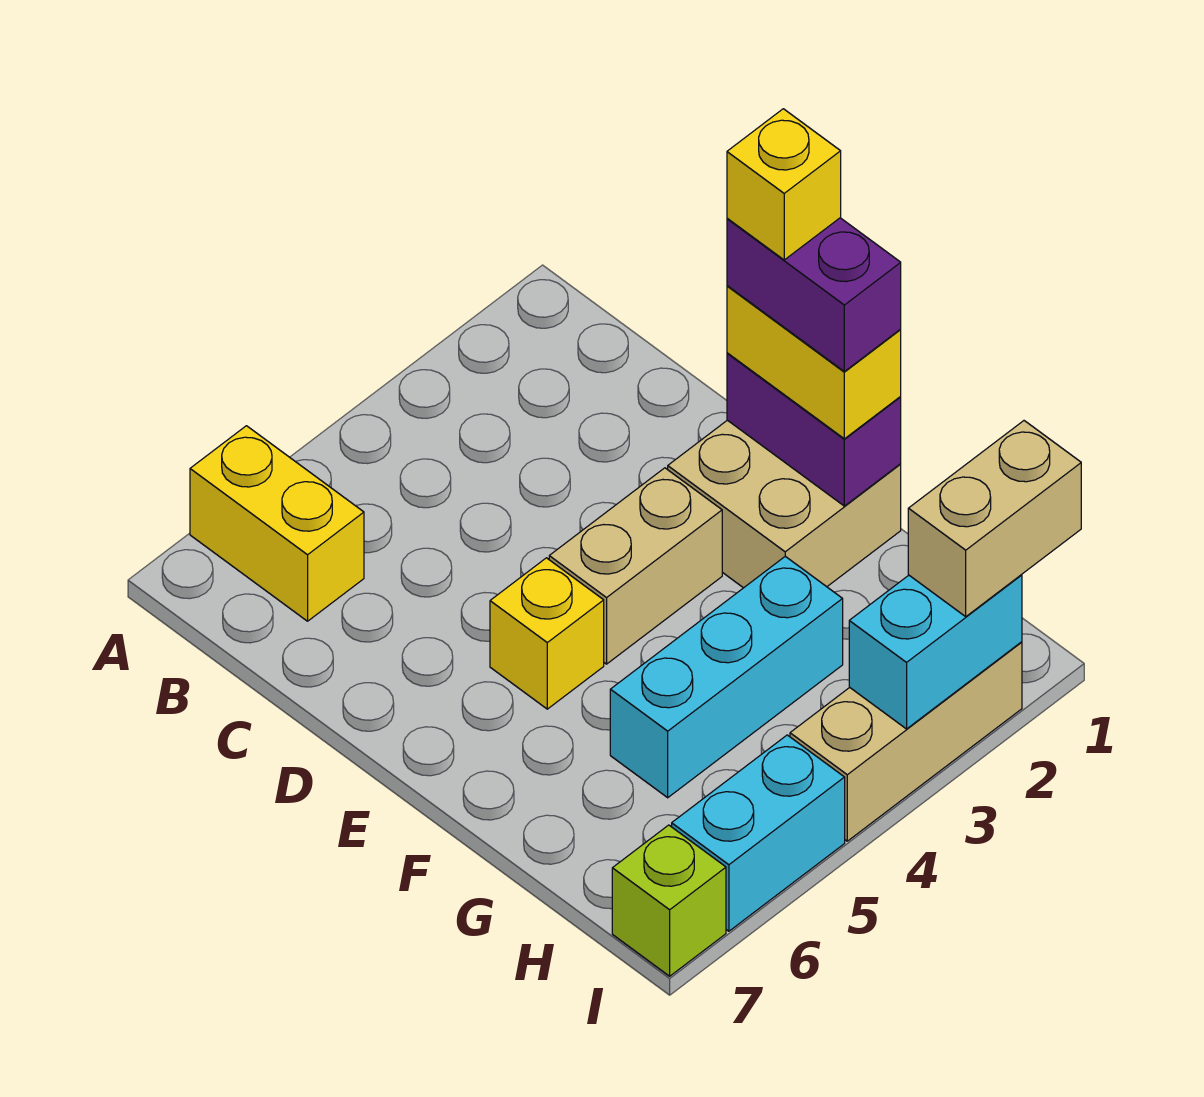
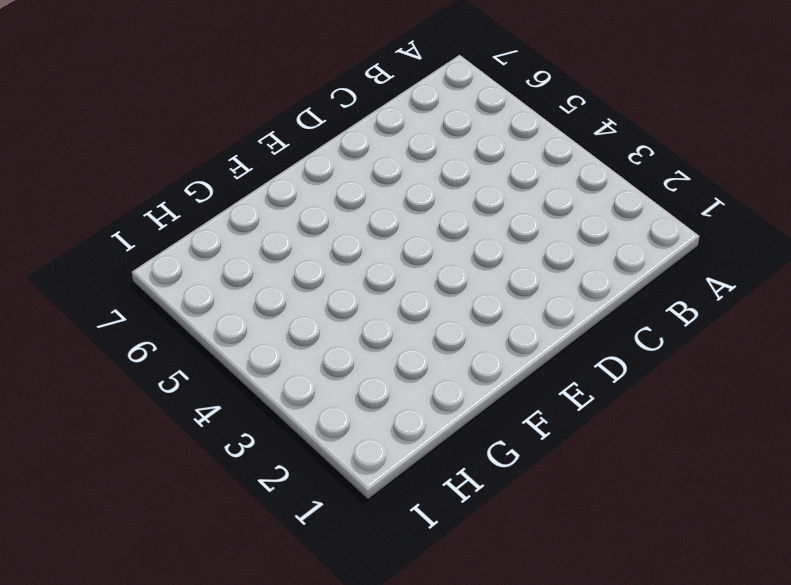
none -> yellow 1x2 brick [190,426,364,621]
none -> tan 2x2 brick [668,420,901,588]
none -> tan 1x2 brick [549,468,722,664]

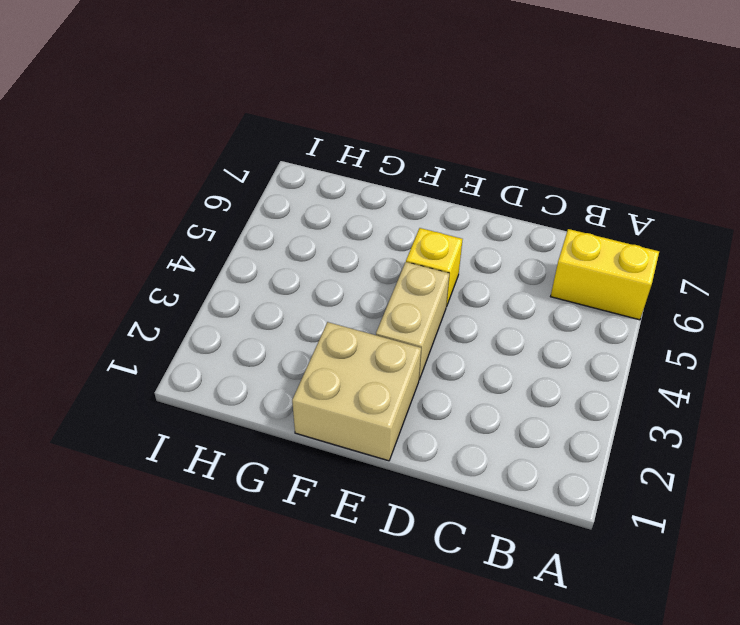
none -> cyan 1x3 brick [610,556,843,798]
none -> tan 1x3 brick [790,642,1022,841]
none -> cyan 1x2 brick [672,735,845,931]

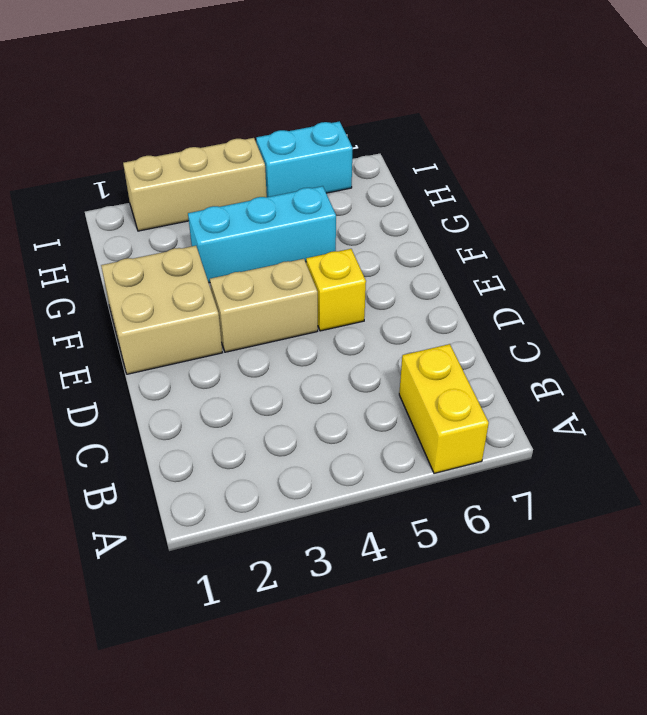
none -> lime 1x1 brick [612,825,726,976]
none -> purple 1x2 brick [727,353,901,506]
none -> cyan 1x2 brick [849,575,1022,729]

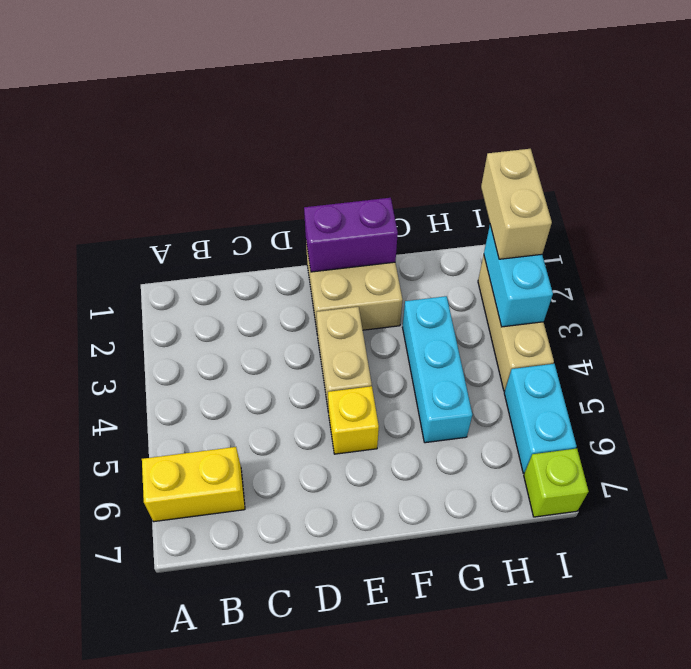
none -> yellow 1x2 brick [727,286,901,439]
none -> purple 1x2 brick [727,218,901,371]
none -> yellow 1x1 brick [727,109,841,260]

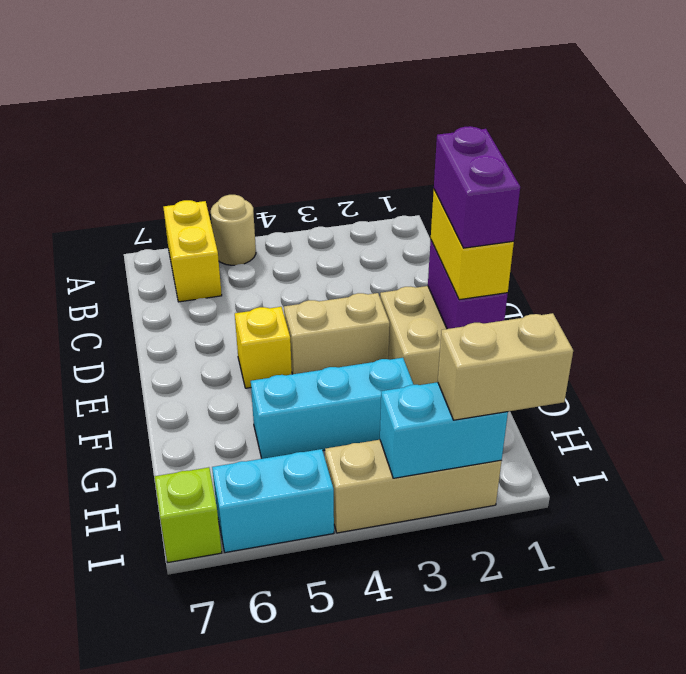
tan 1x1 round brick [211,195,256,265] -> none
none -> yellow 1x1 brick [727,109,841,260]

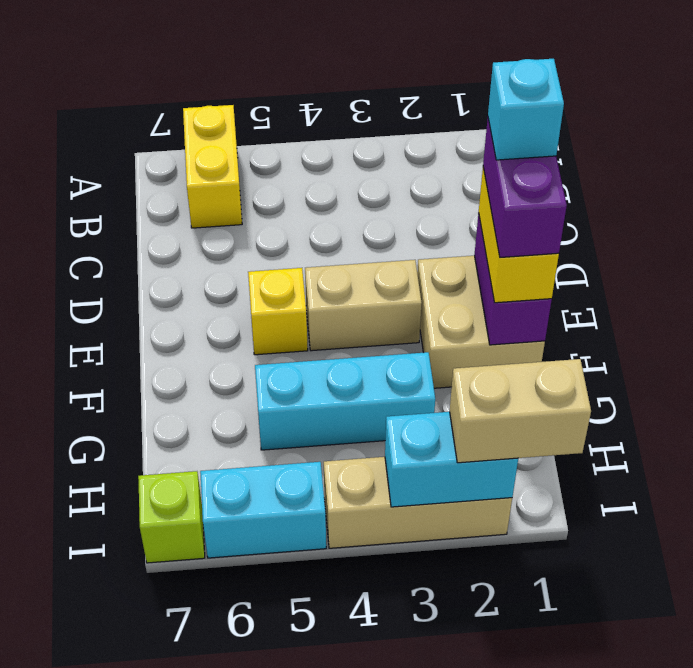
cyan 1x1 brick [488,59,564,160] -> yellow 1x1 brick [727,109,841,260]

